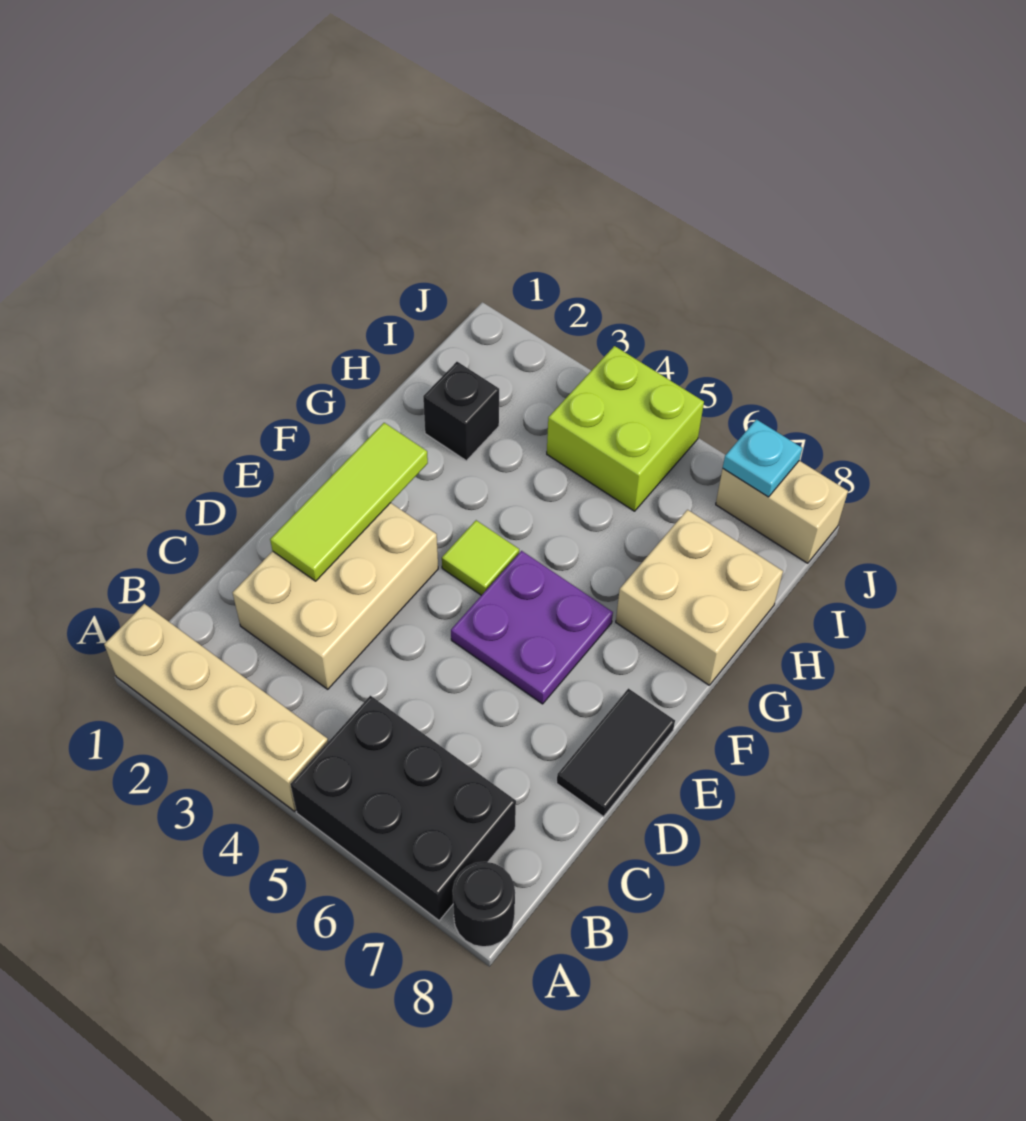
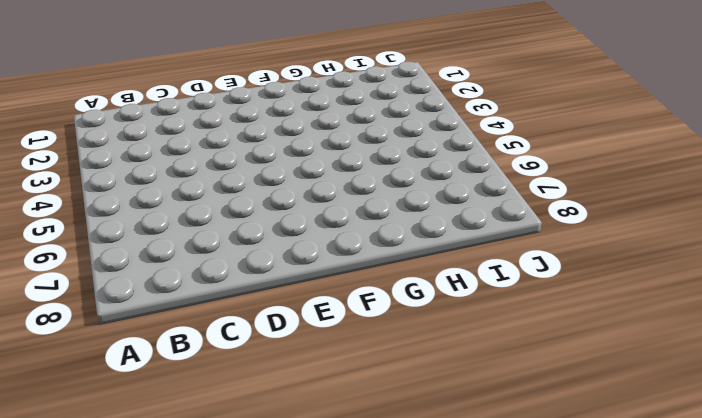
none -> tan 1x4 brick [104,604,328,811]
none -> black 2x3 brick [290,696,516,921]
none -> black 1x1 round brick [453,862,515,947]

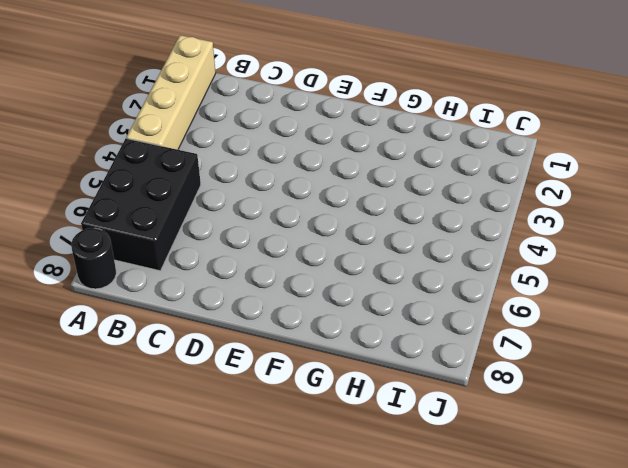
none -> tan 2x3 brick [233,503,438,689]
none -> black 1x2 tile [557,688,675,817]
none -> purple 2x2 plate [451,551,613,704]

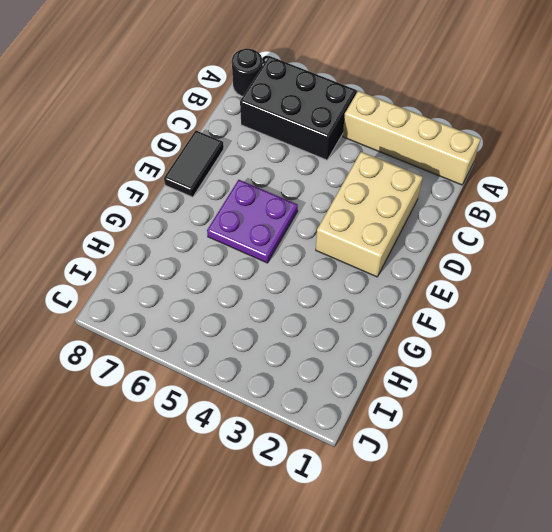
none -> lime 1x1 tile [442,520,519,595]
none -> tan 2x2 brick [616,510,783,685]
none -> black 1x1 brick [423,362,499,461]

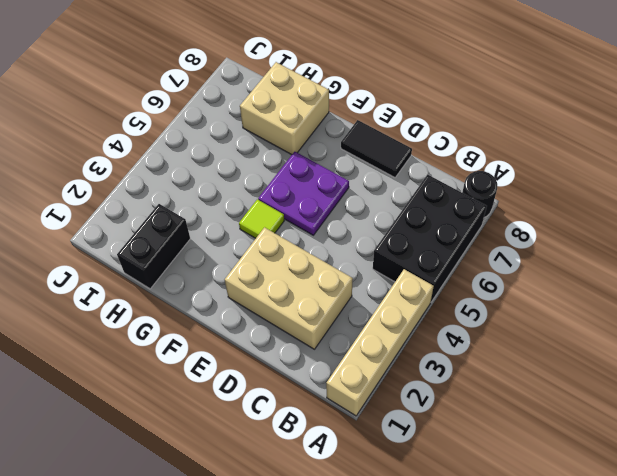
black 1x2 brick [117,204,190,289] -> black 1x1 brick [423,362,499,461]
none -> lime 2x2 brick [547,346,704,511]
none -> tan 1x2 brick [716,461,848,563]
none -> lime 1x3 tile [270,423,428,581]

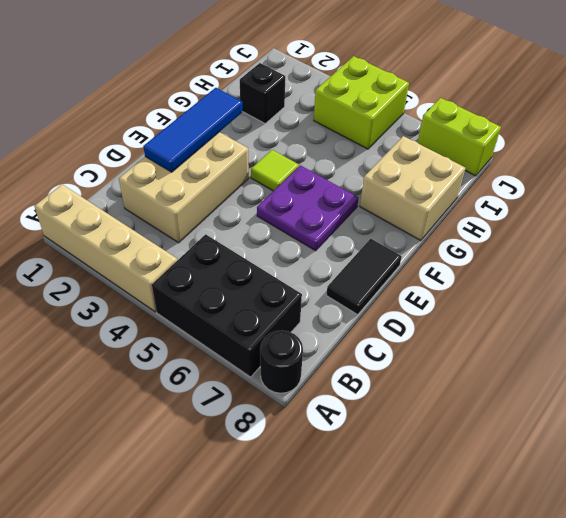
blue 1x3 tile [143,88,242,172] -> lime 1x3 tile [270,423,428,581]
lime 1x2 brick [418,98,501,176] -> tan 1x2 brick [716,461,848,563]
none -> cyan 1x1 plate [723,419,802,497]

